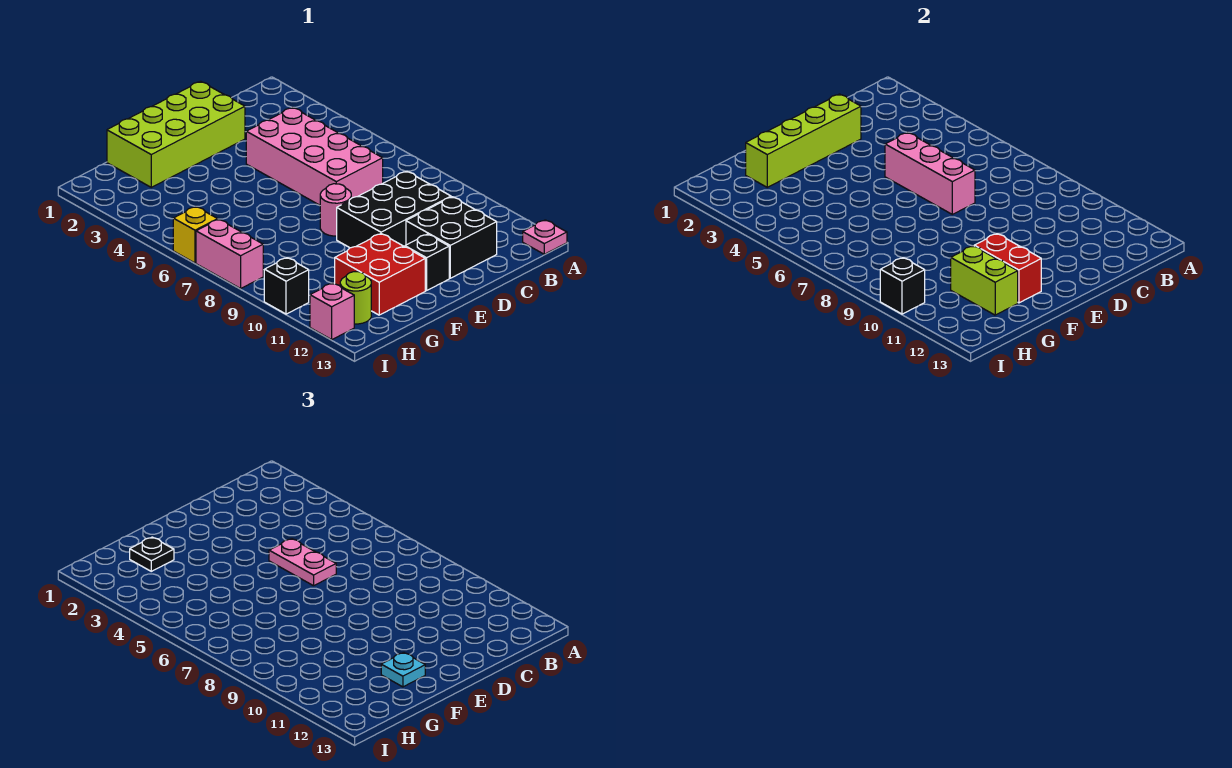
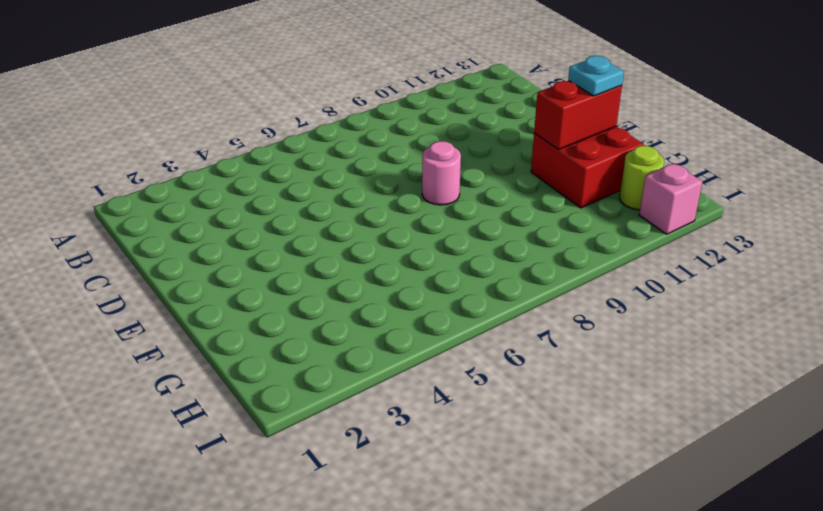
none -> pink 1x1 plate [523,220,567,254]
none -> pink 2x4 brick [246,107,383,205]
none -> black 2x3 brick [337,171,451,248]

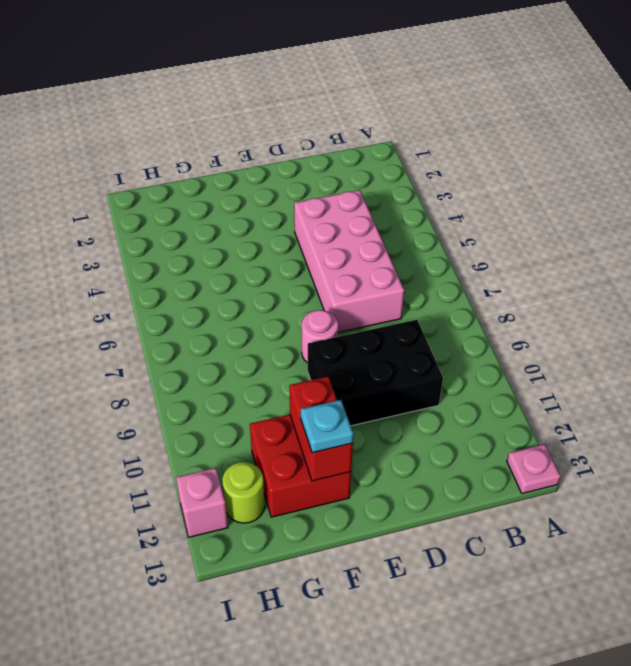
none -> black 2x2 brick [406,197,497,278]
none -> lime 2x4 brick [107,81,245,187]
none -> black 1x1 brick [405,234,449,291]

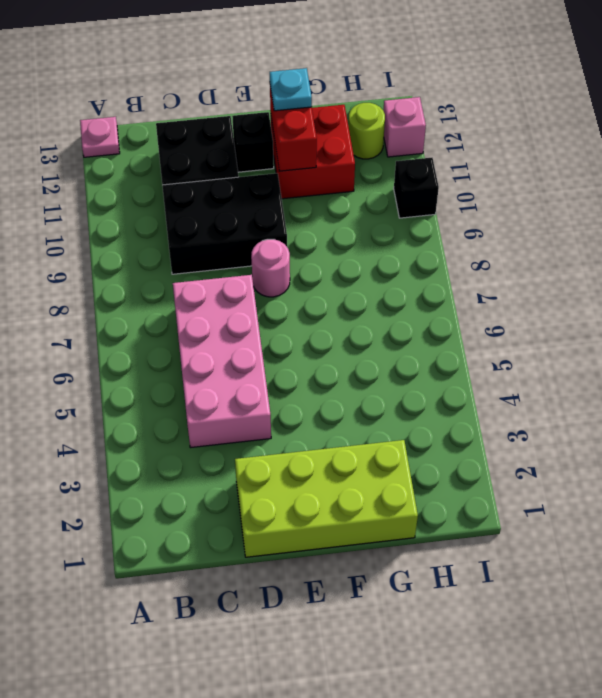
none -> yellow 1x1 brick [173,207,218,263]
none -> pink 1x2 brick [196,219,263,289]
none -> lime 1x4 brick [746,94,861,187]

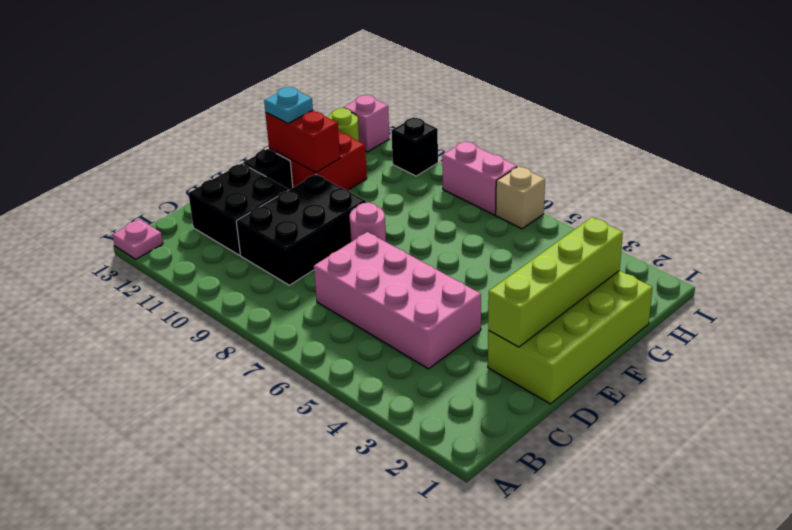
tan 1x1 brick [496,166,545,229] -> yellow 1x1 brick [173,207,218,263]
none -> pink 1x3 brick [885,132,975,214]
none -> lime 1x2 brick [951,246,1018,315]
none -> black 1x1 brick [880,258,925,314]

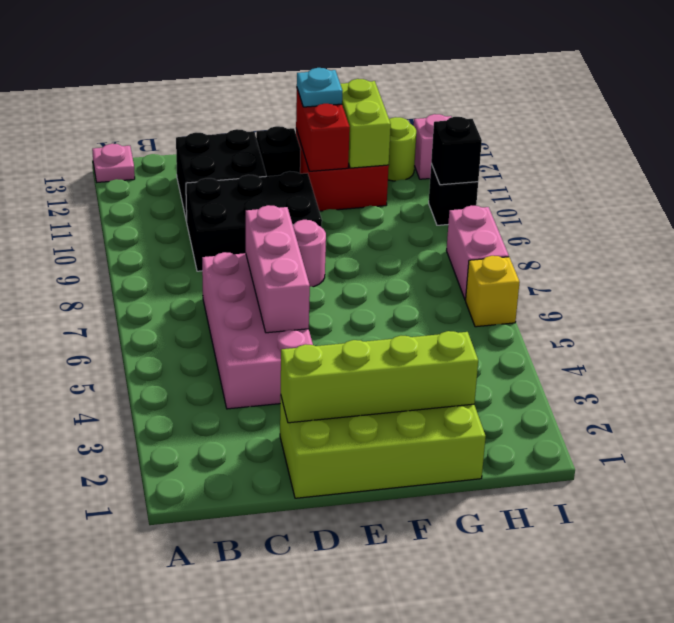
none -> pink 1x2 plate [269,539,336,586]
none -> black 1x1 plate [130,537,174,571]

